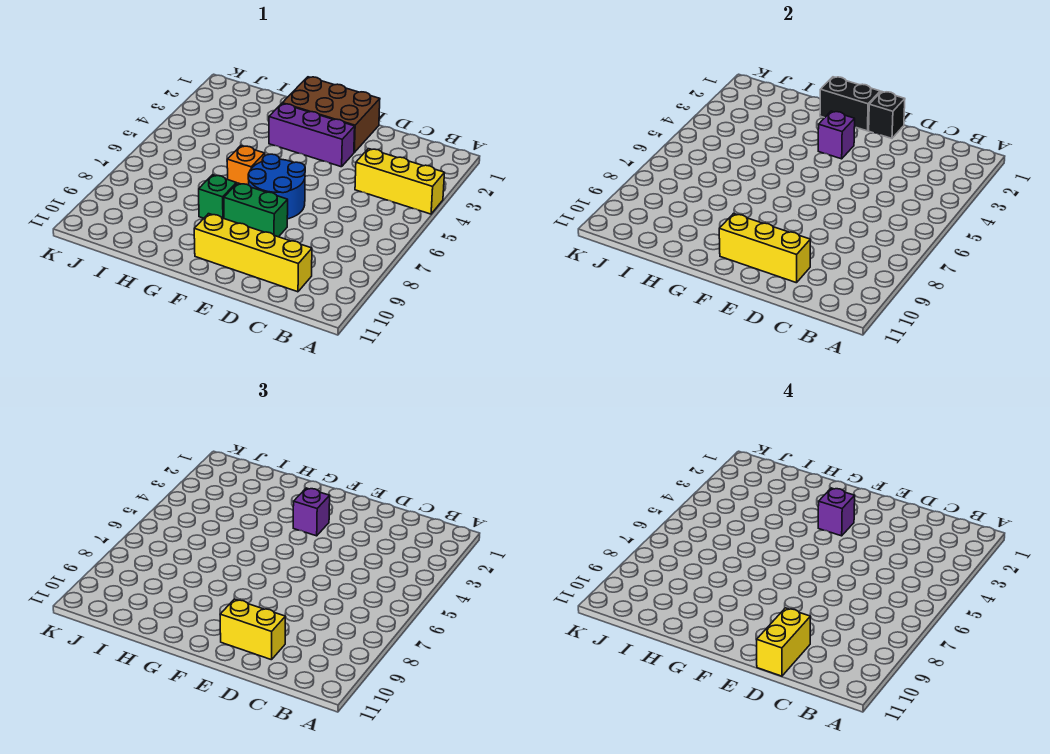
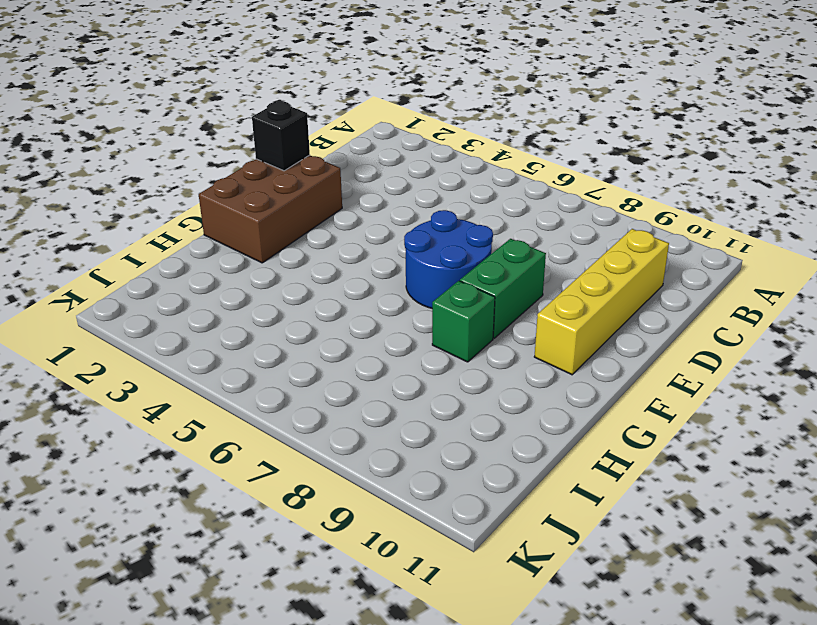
none -> yellow 1x3 brick [355,149,444,214]
none -> purple 1x3 brick [269,104,355,167]
none -> orange 1x1 brick [227,146,265,185]

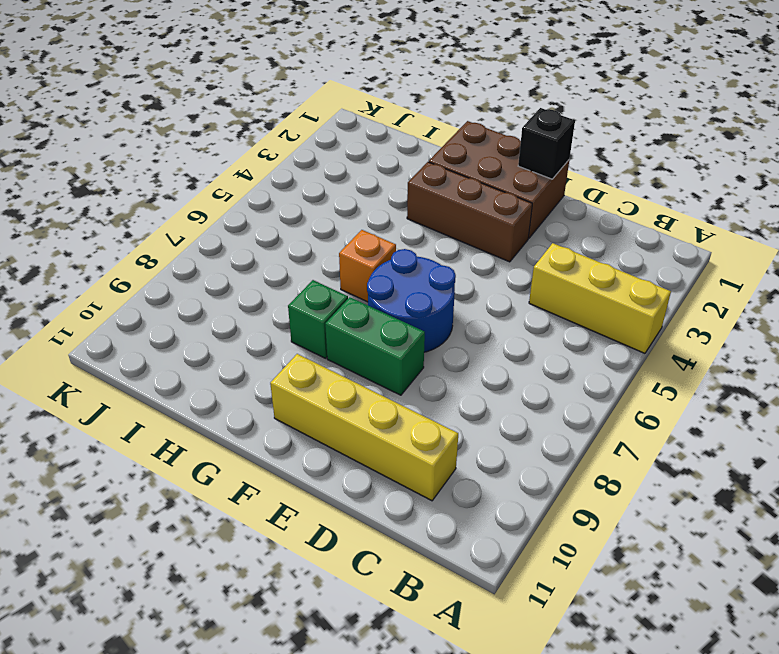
brown 1x3 brick [407,162,532,262] -> purple 1x3 brick [269,104,355,167]
none -> yellow 1x3 brick [719,214,810,283]
none -> black 1x2 brick [820,77,880,131]
none -> purple 1x1 brick [818,111,855,159]

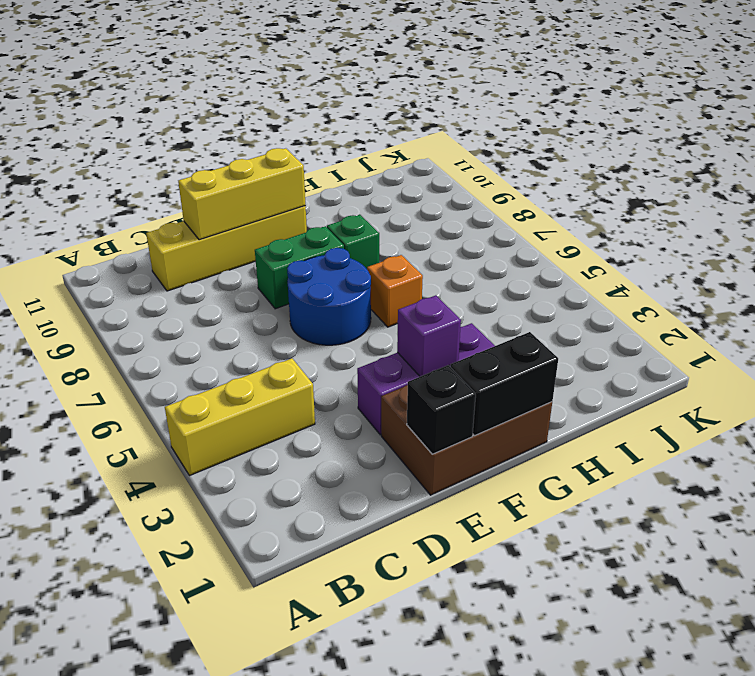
none -> yellow 1x2 brick [220,599,285,660]
none -> purple 1x1 brick [293,488,330,536]
none -> yellow 1x2 brick [757,608,810,676]

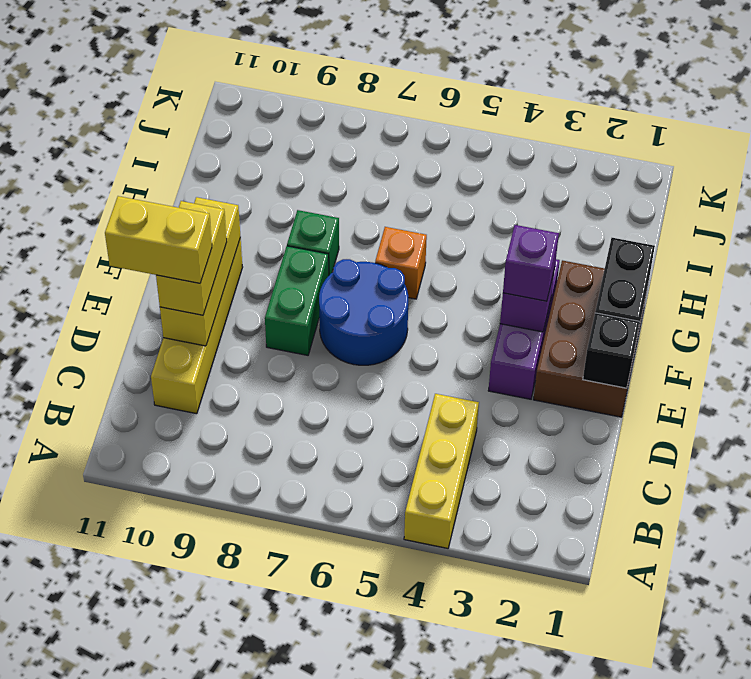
none -> purple 1x1 brick [818,488,855,536]

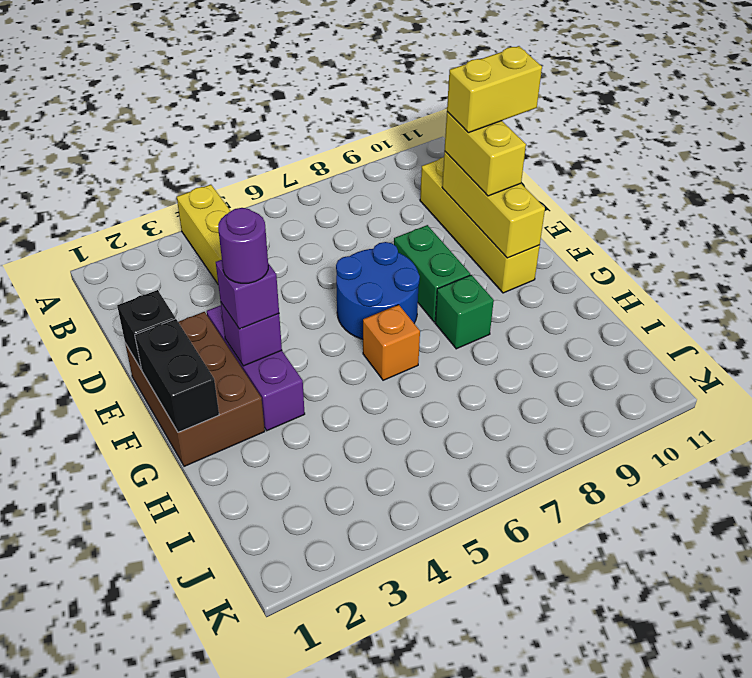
purple 1x1 round brick [218,208,268,283] -> purple 1x1 brick [818,488,855,536]

